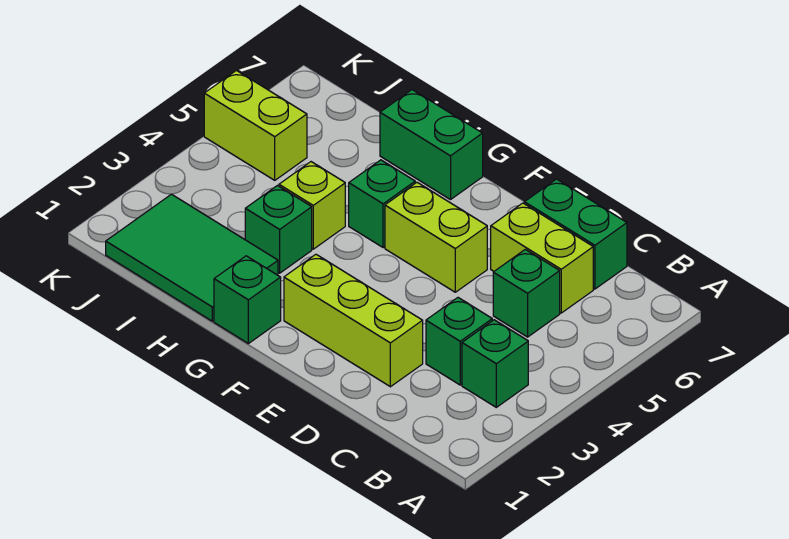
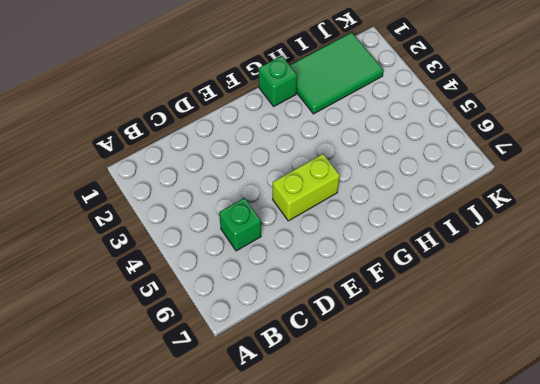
none -> green 1x1 brick [462,320,528,407]
none -> green 1x1 brick [426,298,492,385]
none -> lime 1x2 brick [491,203,593,313]

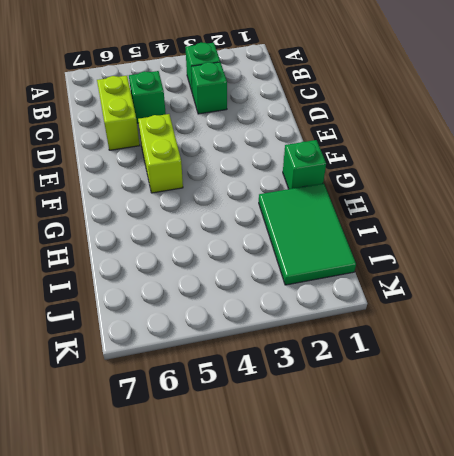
none -> green 1x2 brick [524,179,627,289]
none -> lime 1x3 brick [284,254,423,387]
none -> green 1x1 brick [349,160,415,248]

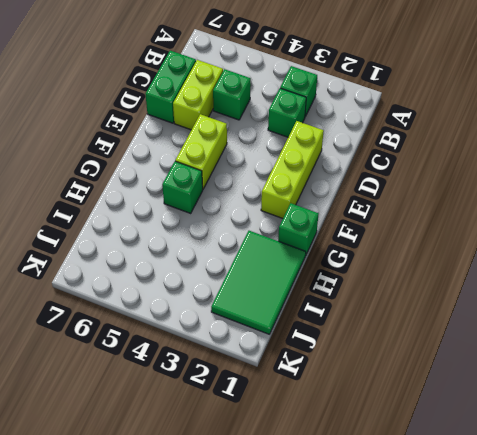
none -> green 1x2 brick [380,90,483,200]
none -> green 1x1 brick [245,186,312,273]
none -> lime 1x1 brick [279,162,345,249]

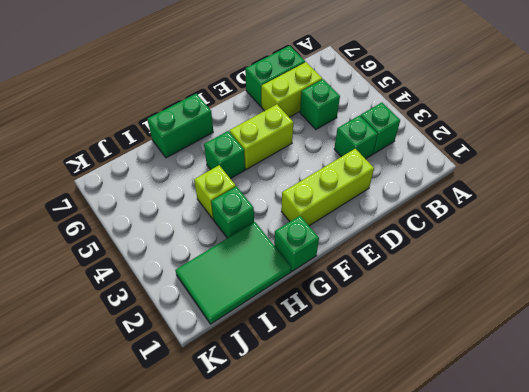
none -> lime 1x2 brick [204,70,307,180]

